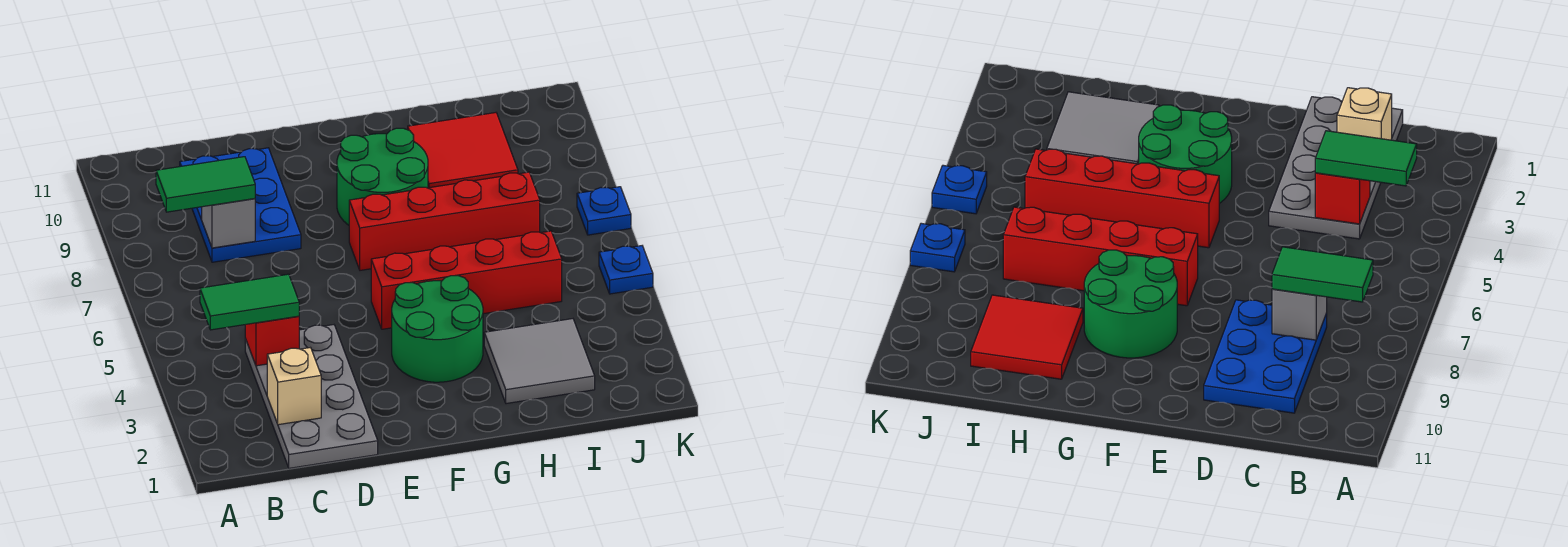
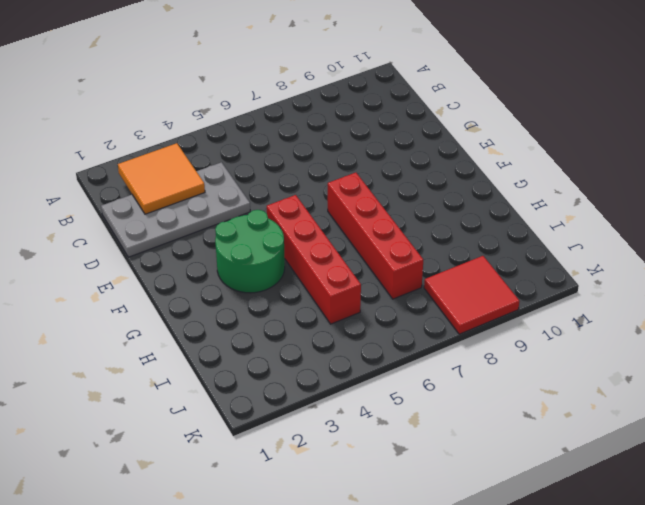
orange 2x2 tile [118,143,205,214] -> tan 1x1 brick [267,348,321,425]
red 2x2 tile [424,256,520,334] -> red 2x2 tile moved to [408,113,518,188]
none -> blue 2x3 plate [180,148,301,262]
none -> green 2x2 round brick [337,128,428,225]
none -> grey 2x2 tile [484,319,595,404]

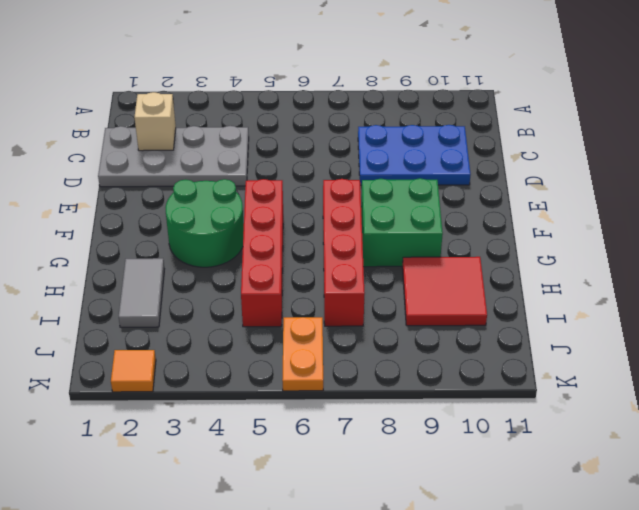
green 2x2 brick [361,178,443,267] -> green 2x2 round brick [337,128,428,225]
grey 1x2 tile [119,258,164,327] -> grey 2x2 tile [484,319,595,404]
orange 1x2 plate [282,317,323,391] -> none
orange 1x1 tile [111,350,156,392] -> none
none -> blue 1x1 plate [599,246,653,294]
none -> blue 1x1 plate [577,187,631,235]
none -> red 1x1 brick [245,316,299,366]

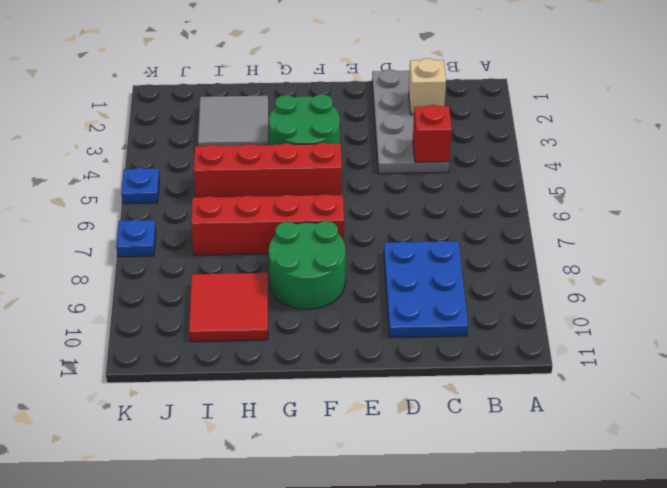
none -> grey 1x1 brick [202,199,255,248]
none -> green 1x2 tile [200,274,299,330]
none -> green 1x2 tile [156,157,255,212]

